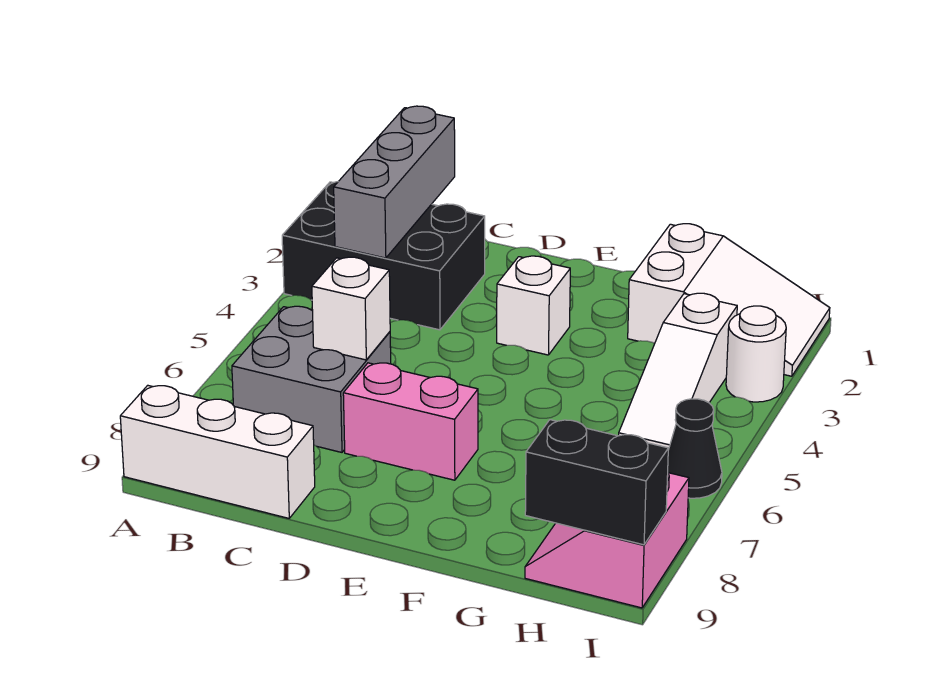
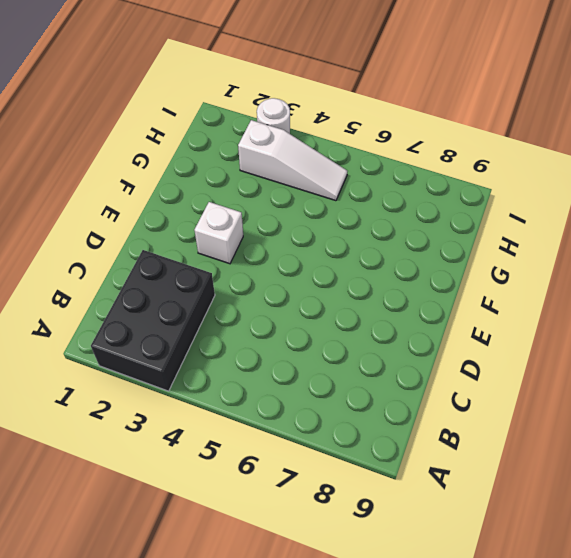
none -> white 1x3 brick [120,385,315,518]
none -> grey 2x2 brick [232,306,391,452]
none -> pink 1x2 brick [343,363,478,480]

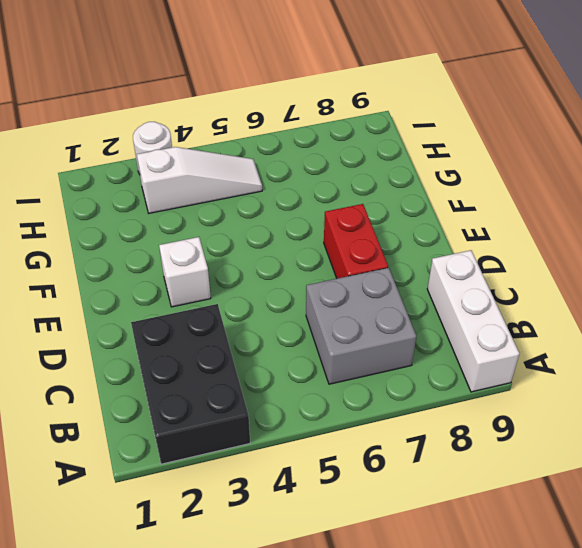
red 1x2 brick [324,204,388,278] -> pink 1x2 brick [343,363,478,480]
none -> white 2x3 slope [628,224,830,376]
none -> pink 2x2 slope [525,473,689,608]
none -> black 1x1 cone [668,399,722,498]

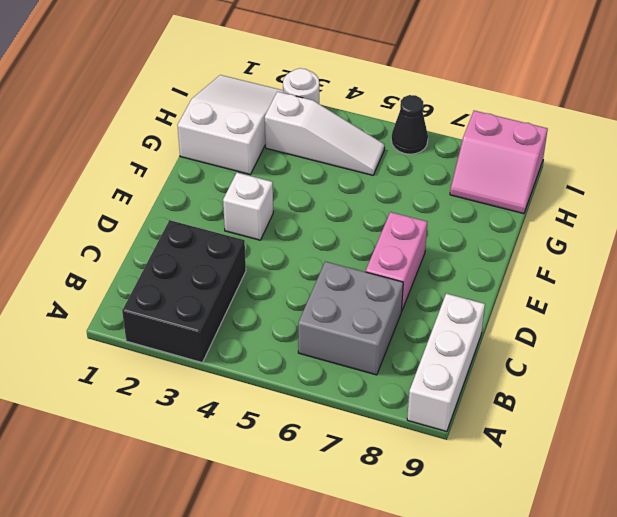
none -> grey 1x3 brick [334,106,455,258]
none -> white 1x1 brick [312,257,390,360]
none -> black 1x2 brick [525,420,668,545]

